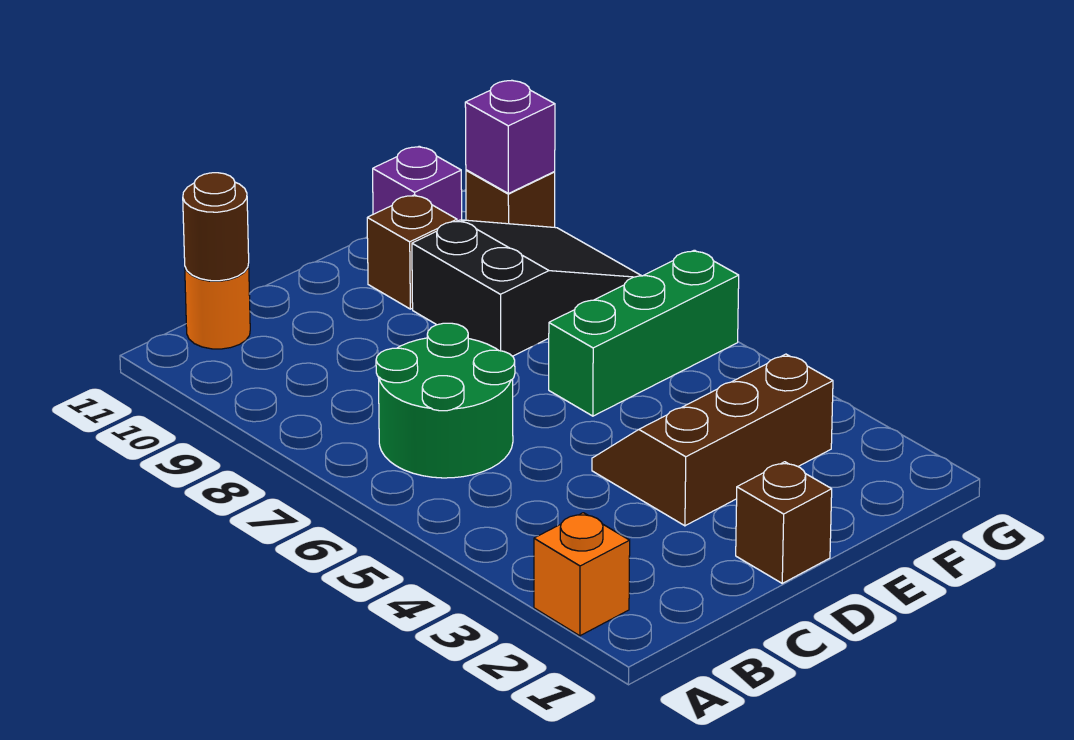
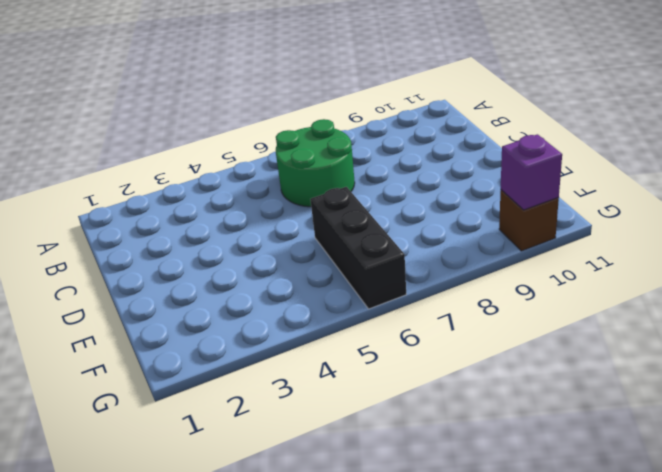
black 1x3 brick [310,187,406,309] -> green 1x3 brick [549,250,739,416]
none -> orange 1x1 brick [534,513,630,636]
none -> orange 1x1 round brick [185,264,250,349]
none -> brown 1x1 brick [736,462,832,583]

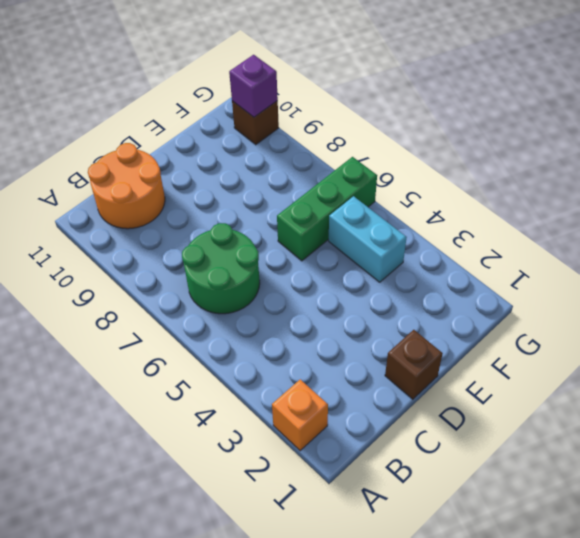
orange 2x2 round brick [88,143,165,229] -> orange 1x1 round brick [185,264,250,349]
cyan 1x2 brick [329,196,407,282] -> brown 2x3 slope [592,354,833,526]
none -> black 2x3 slope [412,220,641,356]
none -> brown 1x1 brick [367,195,457,309]
none -> purple 1x1 brick [373,146,462,221]

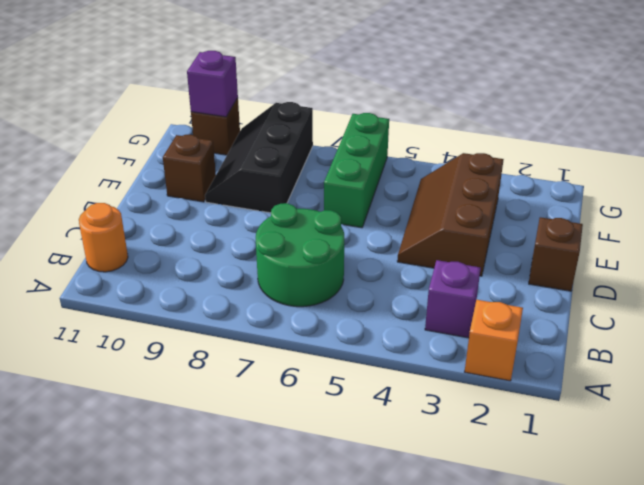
purple 1x1 brick [425,260,481,338] -> purple 1x1 brick moved to [373,146,462,221]
black 2x3 slope [205,102,313,213] -> black 2x3 slope turned to [412,220,641,356]
none -> brown 1x1 round brick [183,173,249,281]

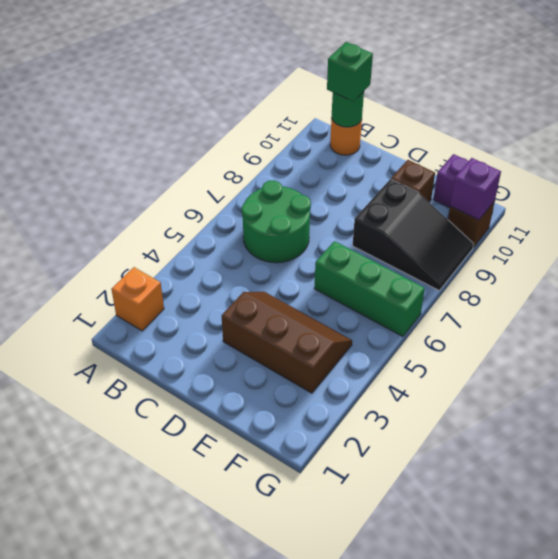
green 1x1 round brick [332,91,364,127] -> brown 1x1 round brick [183,173,249,281]
green 1x1 brick [327,42,373,101] -> none
none -> brown 1x1 brick [736,462,832,583]

